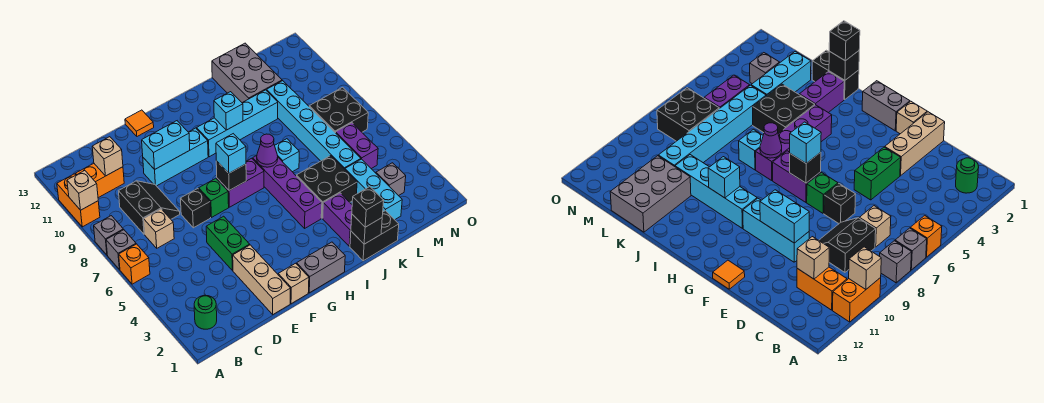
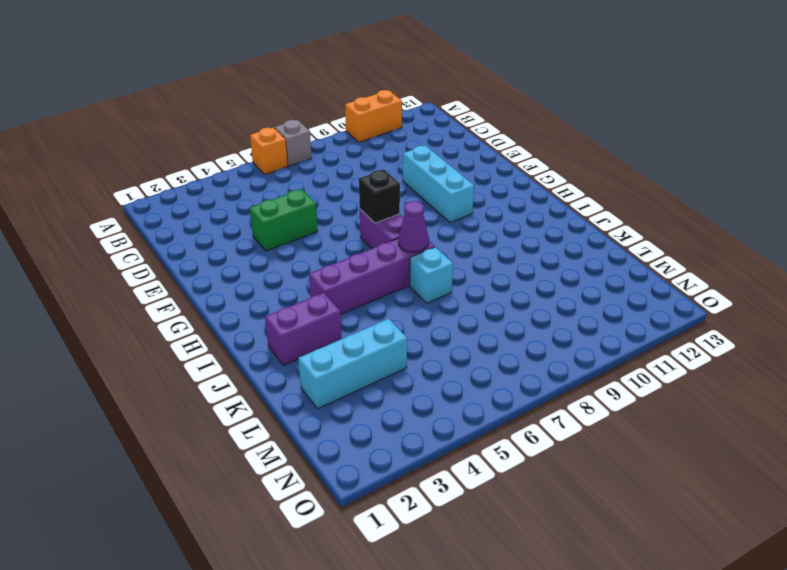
none -> grey 1x1 brick [94,216,123,255]
none -> green 1x1 round brick [194,295,217,329]
none -> orange 1x2 brick [76,164,124,198]
none -> tan 1x1 brick [144,209,174,248]

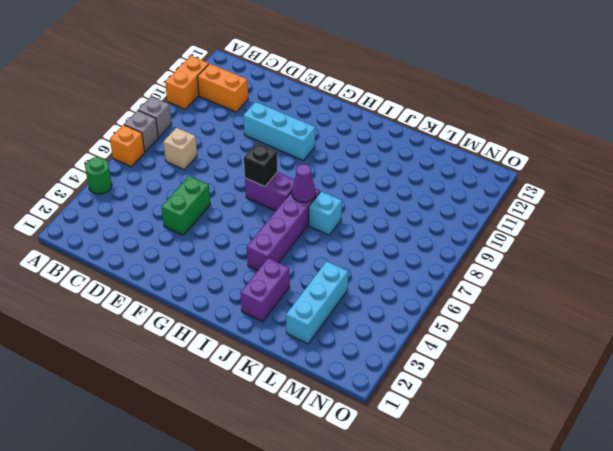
green 1x1 round brick [85,157,112,194] -> green 1x1 round brick moved to [194,295,217,329]
none -> black 2x2 slope [119,181,180,234]
none -> tan 1x3 brick [233,245,290,314]
none -> black 1x1 brick [180,189,211,228]
none -> tan 1x1 brick [278,263,309,304]

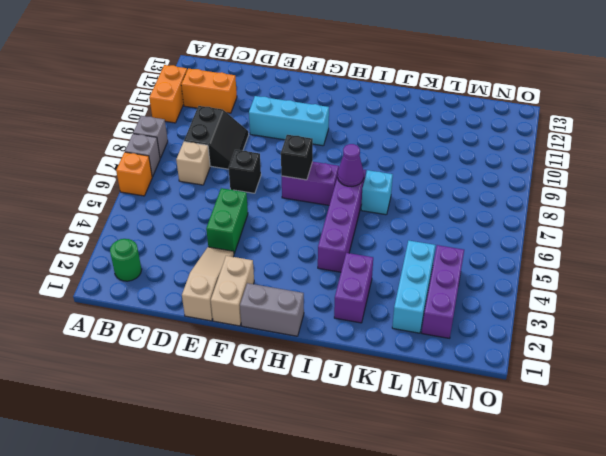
tan 1x3 slope [182,247,234,321] -> tan 1x3 brick [233,245,290,314]
tan 1x2 brick [211,256,254,326] -> tan 1x1 brick [278,263,309,304]
purple 1x3 brick [422,245,464,338] -> grey 1x1 brick [376,163,406,196]
none -> green 1x1 brick [199,178,229,217]
none -> orange 1x1 tile [125,110,154,136]
none -> cyan 1x4 brick [197,90,278,157]
none -> black 1x2 brick [350,211,399,261]

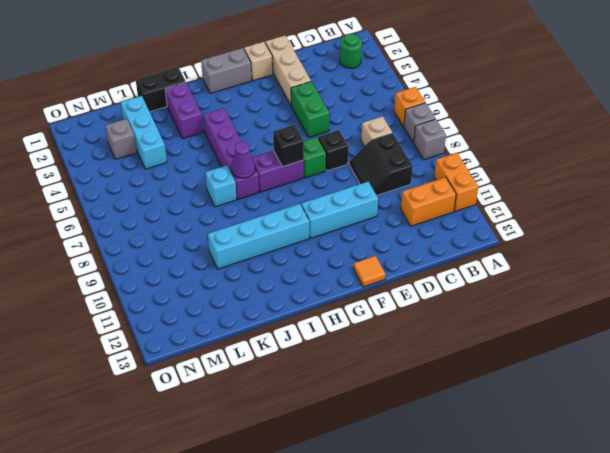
none -> black 2x2 brick [297,156,357,218]
none -> grey 2x3 brick [212,43,282,103]
none -> cyan 1x6 brick [266,81,361,169]
none -> purple 1x2 brick [336,123,378,169]

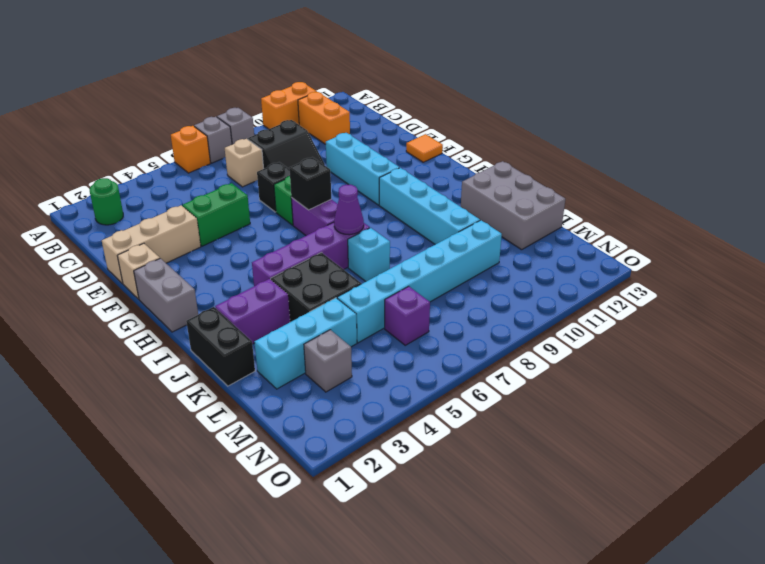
grey 2x3 brick [461,161,565,250] -> grey 2x3 brick turned to [212,43,282,103]
purple 1x1 brick [385,286,430,345] -> purple 1x2 brick [336,123,378,169]
none -> black 2x2 brick [309,87,368,133]
none -> tan 1x1 brick [67,171,98,210]
none -> tan 1x1 brick [92,137,123,176]
none -> cyan 1x2 brick [142,121,190,170]

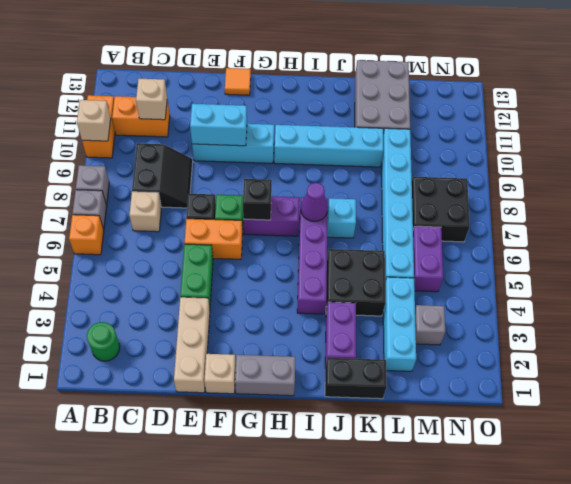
orange 1x2 brick [184,219,243,259] -> none
none -> cyan 1x1 brick [214,92,243,130]
none -> black 1x1 brick [351,214,382,244]
none -> cyan 1x1 brick [216,134,246,173]
none -> black 1x1 brick [352,187,384,227]

